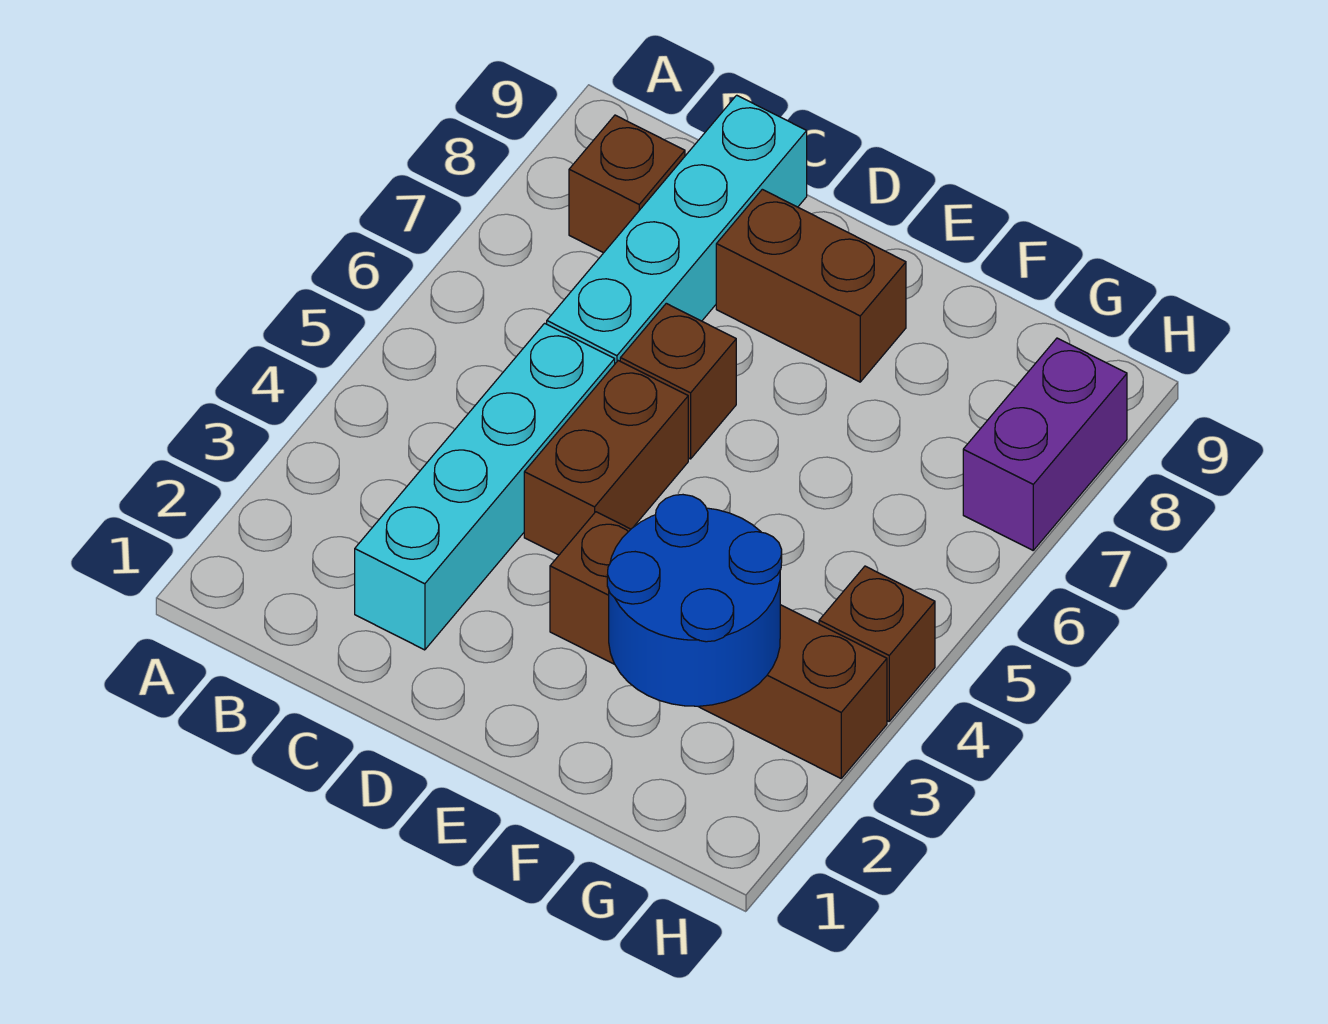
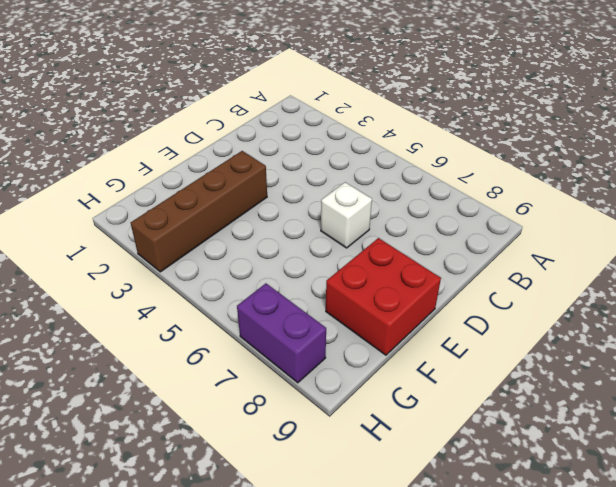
white 1x1 brick [321,182,372,248] -> brown 1x1 brick [620,303,736,459]
red 2x2 brick [326,238,441,355] -> brown 1x2 brick [716,189,906,382]
none -> brown 1x1 brick [569,115,685,253]
none -> cyan 1x4 brick [355,323,615,650]

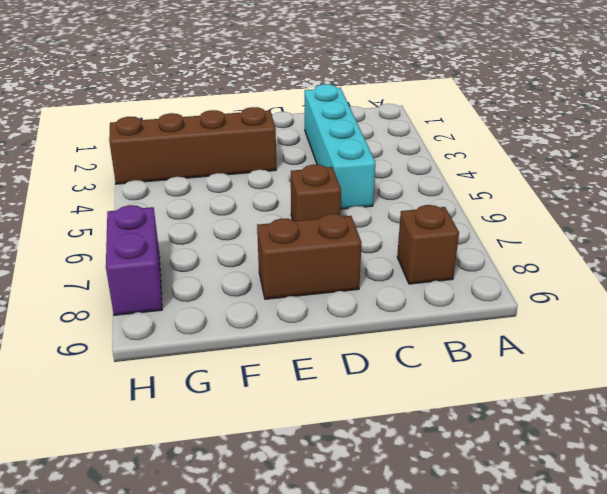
none -> cyan 1x4 brick [547,95,807,363]
none -> brown 1x2 brick [524,361,688,555]

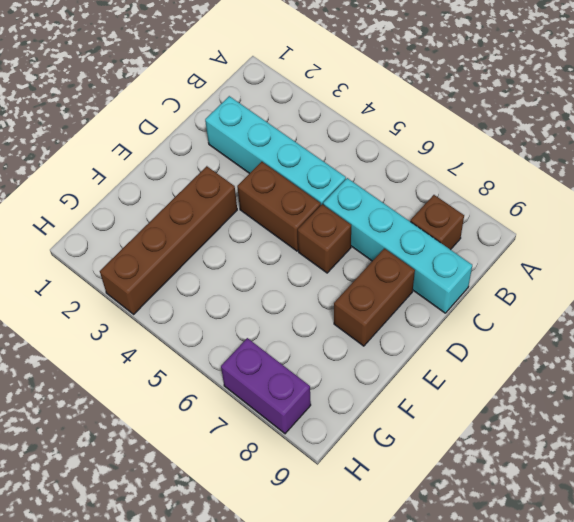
none -> brown 1x1 brick [819,566,935,721]
none -> blue 2x2 round brick [607,495,782,706]

